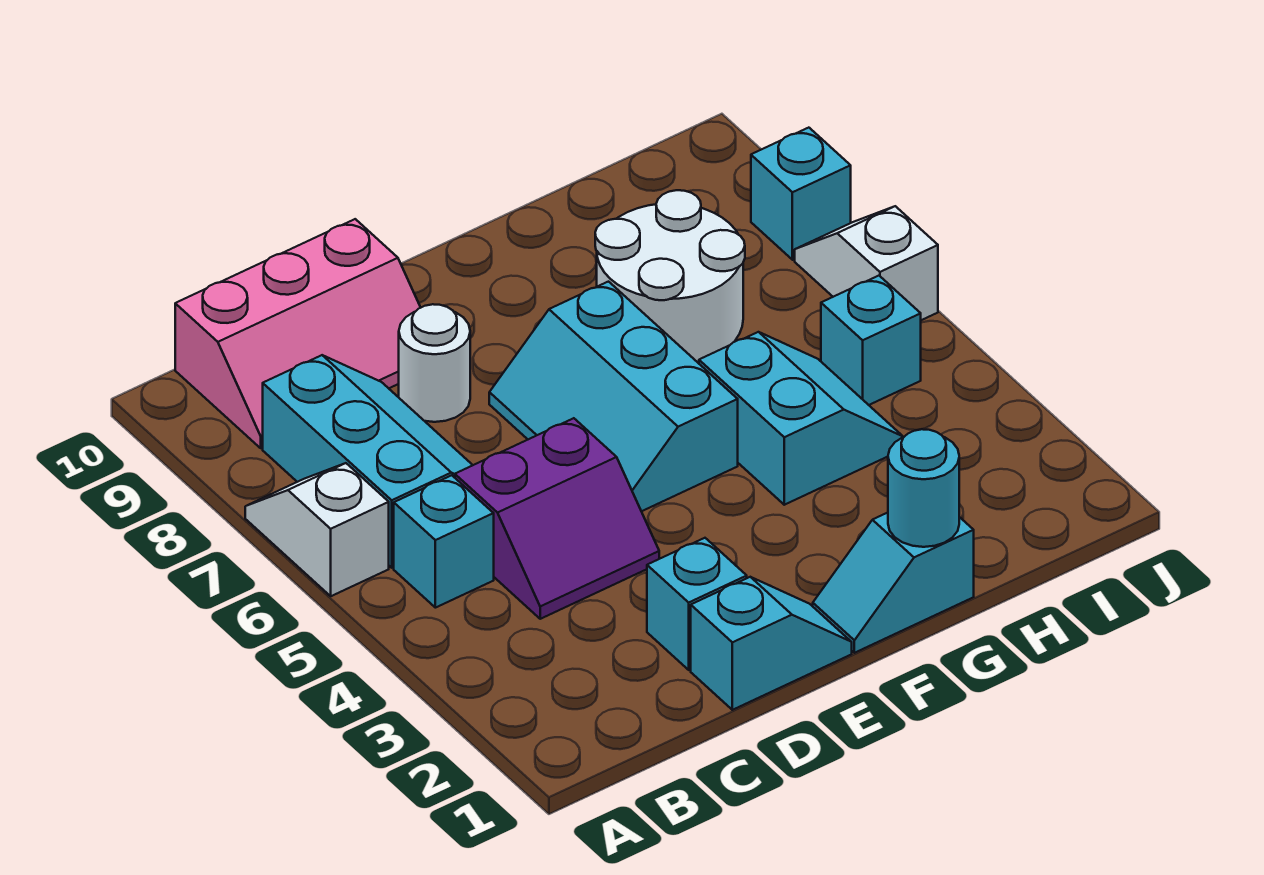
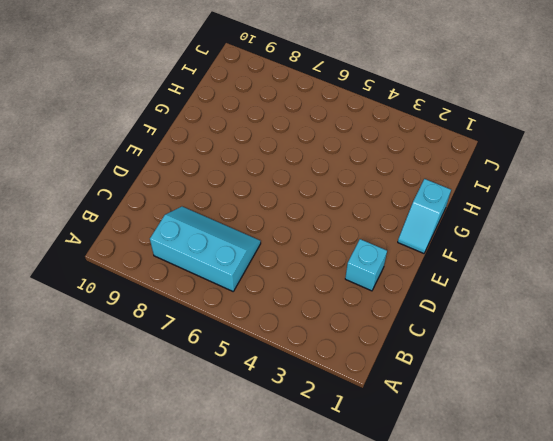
none -> white 1x2 slope [245,463,389,596]
none -> cyan 1x1 brick [394,475,494,608]
none -> pink 2x3 slope [175,219,421,448]

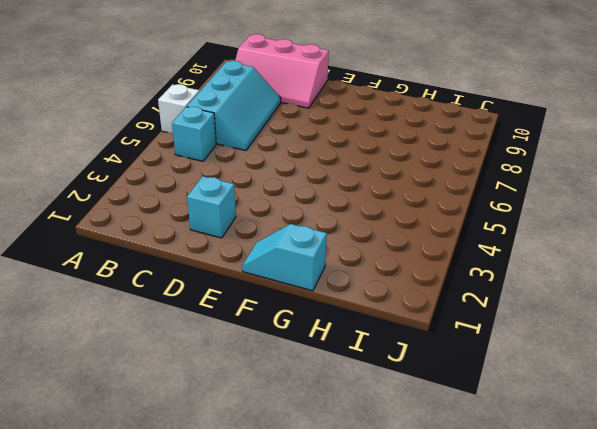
none -> purple 2x2 slope [455,418,659,619]
none -> cyan 1x2 slope [691,577,852,710]
none -> white 1x1 round brick [399,304,470,422]

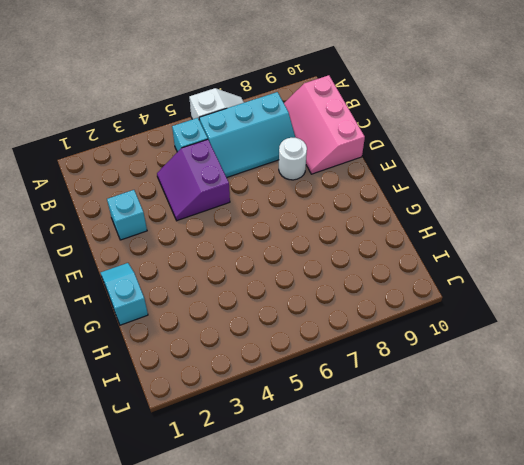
none -> cyan 1x2 slope [691,577,852,710]
none -> cyan 2x3 slope [489,282,738,511]
none -> cyan 2x2 slope [699,332,903,505]

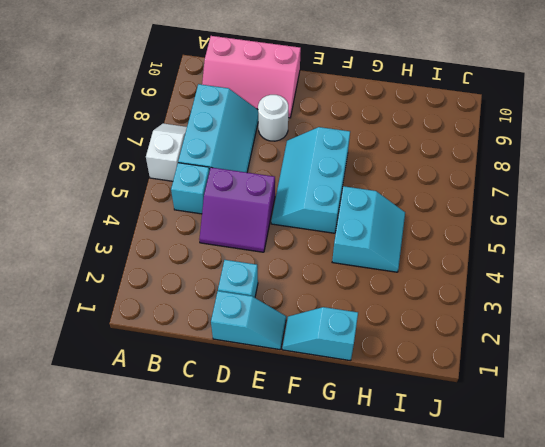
none -> white 2x2 round brick [595,190,745,363]
none -> cyan 1x1 brick [821,276,921,405]
none -> white 1x2 slope [795,206,938,320]

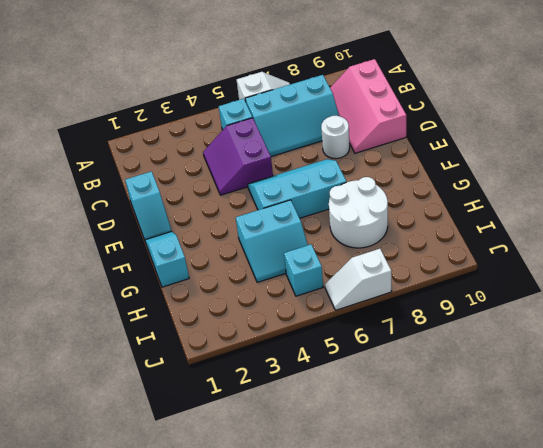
white 1x2 slope [325,249,392,310] -> white 1x2 slope turned to [795,206,938,320]
none -> cyan 1x1 brick [647,538,747,670]
none -> cyan 1x1 brick [751,128,851,260]
none -> cyan 1x1 round brick [888,429,959,547]

